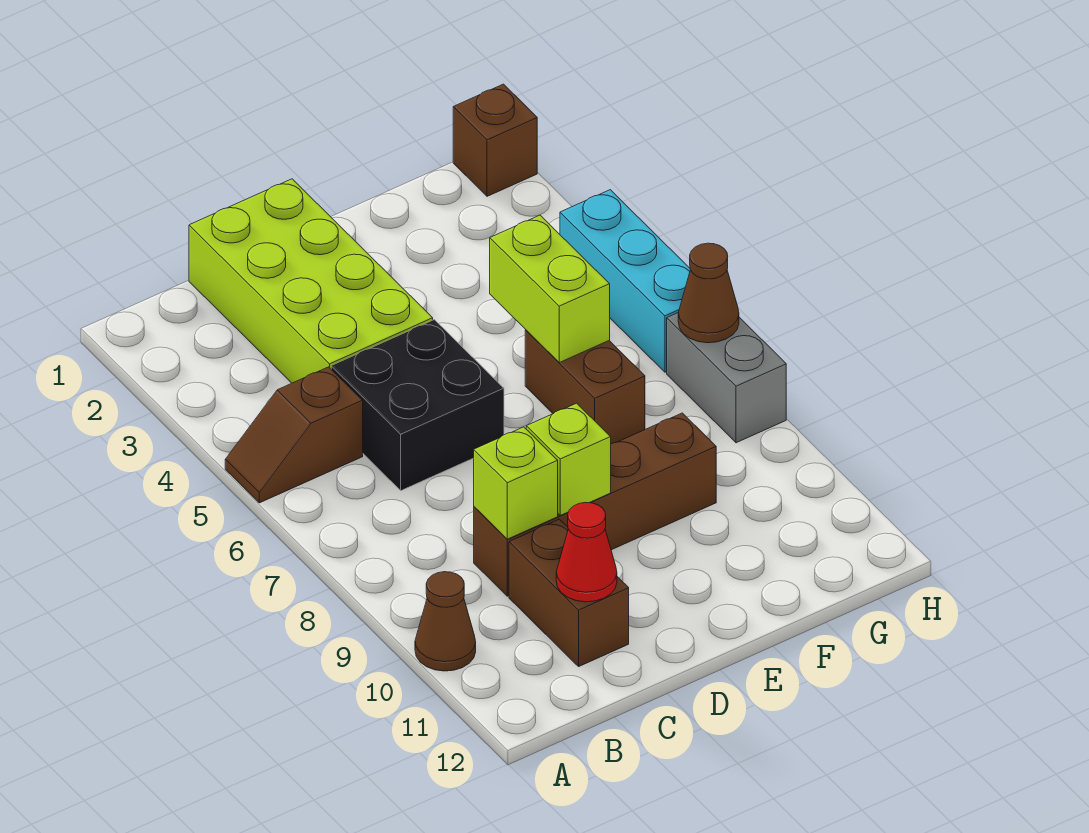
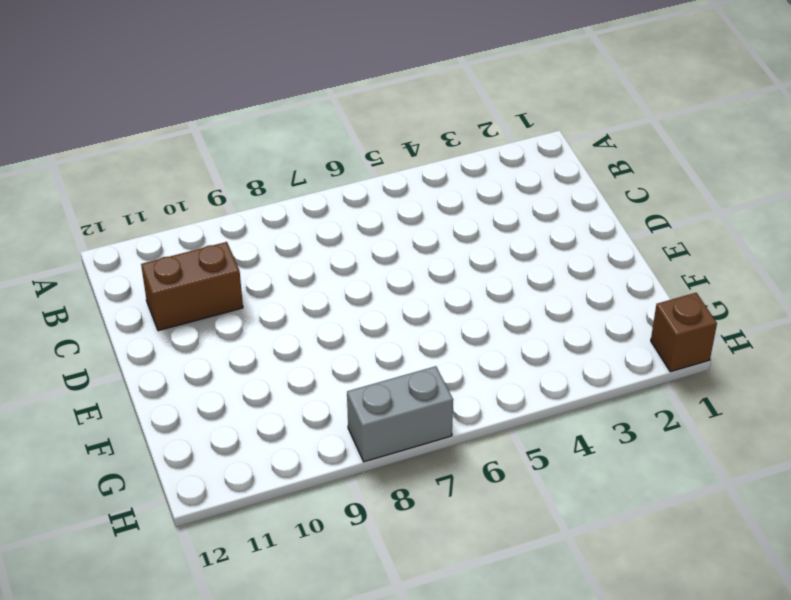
none -> brown 1x2 slope [225,367,363,503]
none -> brown 1x1 cone [415,572,476,671]
none -> lime 2x4 brick [189,179,433,383]

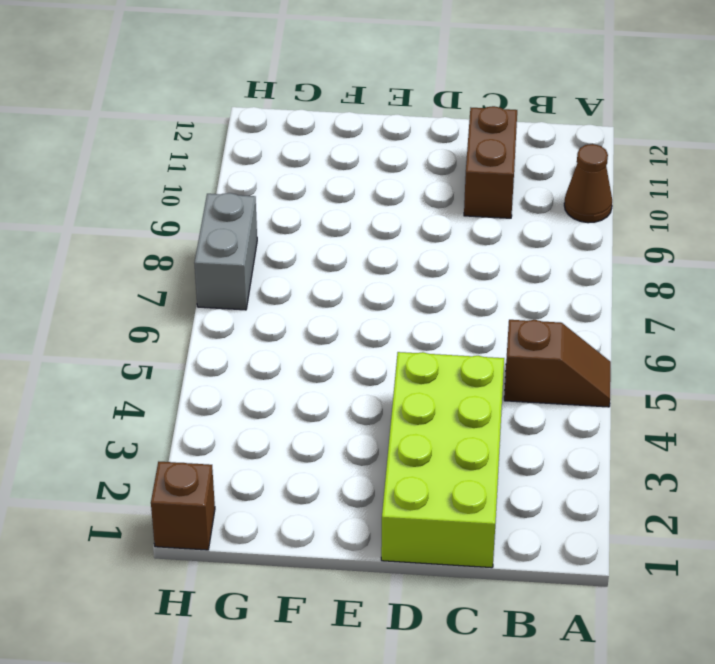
none -> black 2x2 brick [331,320,504,491]
none -> brown 1x4 brick [474,413,716,596]
none -> brown 1x2 brick [525,330,645,444]

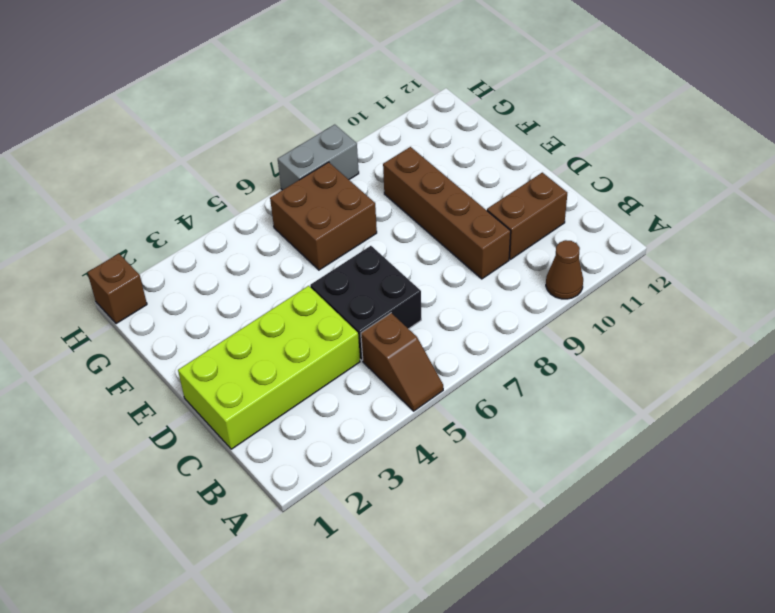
brown 2x2 brick [270,162,377,270] -> brown 1x2 brick [525,330,645,444]
none -> cyan 1x3 brick [560,190,690,372]
none -> lime 1x1 brick [474,427,558,539]
none -> red 1x1 cone [556,502,617,602]

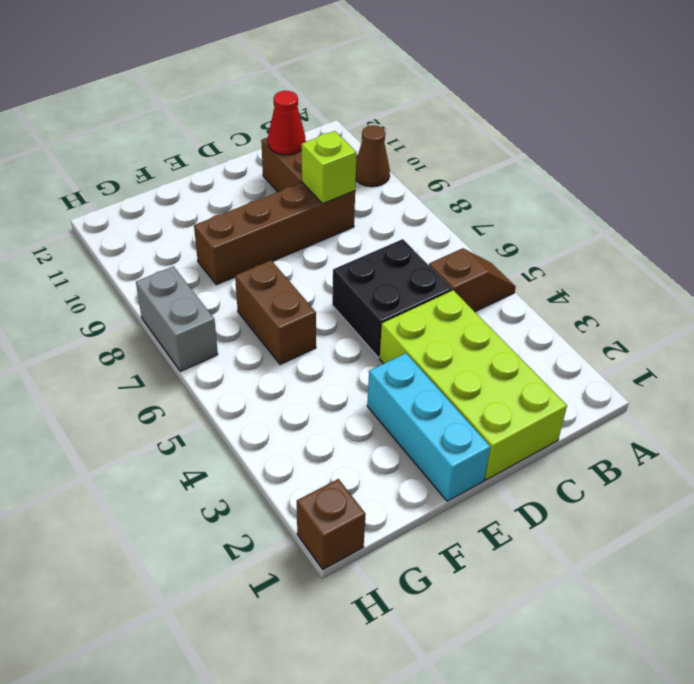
cyan 1x3 brick [367,353,490,501] -> cyan 1x3 brick moved to [560,190,690,372]
none -> lime 1x1 brick [526,403,611,515]
none -> lime 1x2 brick [490,215,610,363]
none -> brown 1x1 cone [678,243,739,343]

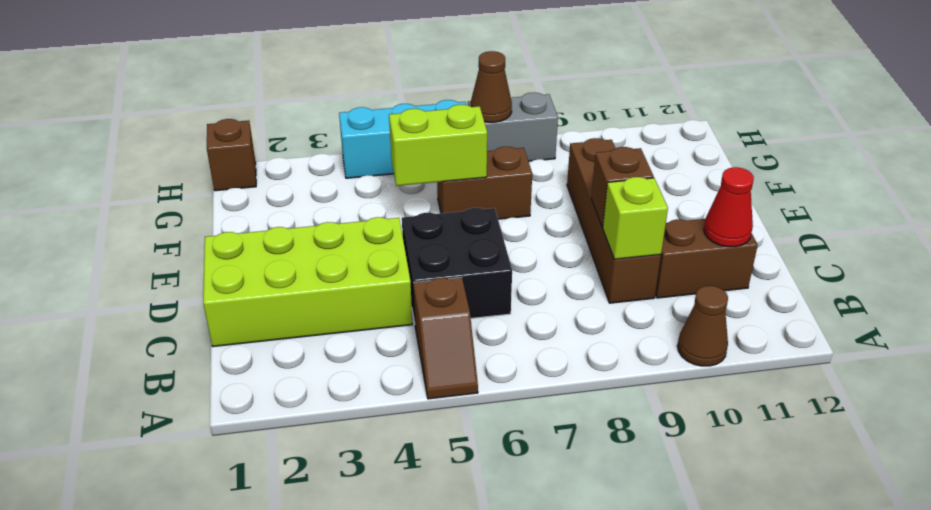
brown 1x1 brick [591,147,654,227] -> lime 1x1 brick [526,403,611,515]

